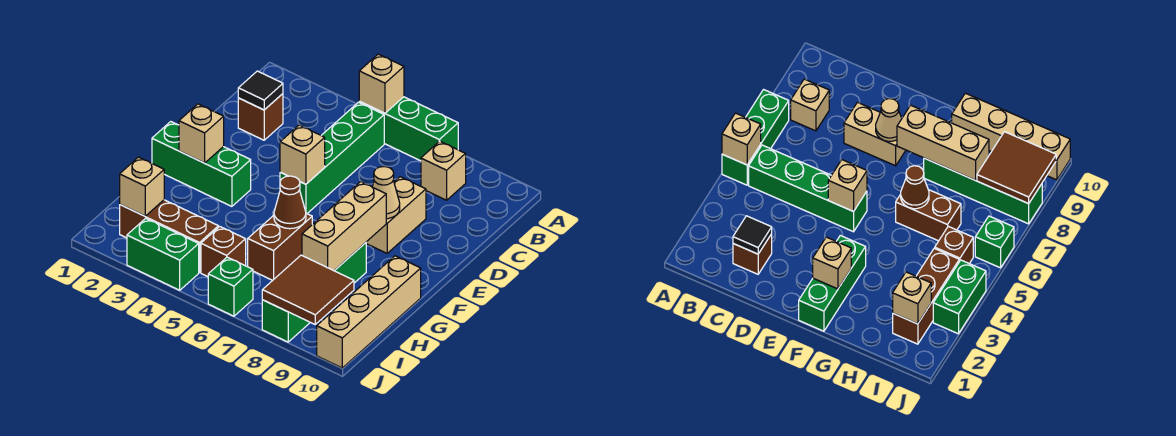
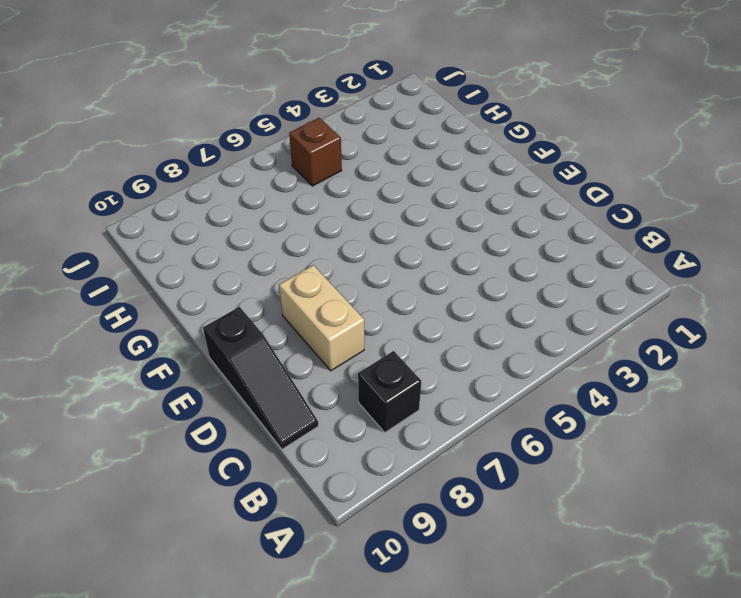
black 1x1 brick [358,351,421,432] -> tan 1x1 brick [421,141,466,200]
black 1x3 slope [203,307,318,449] -> none
none -> green 1x3 brick [359,97,458,161]
none -> green 1x4 brick [280,102,384,213]
none -> brown 1x1 brick [238,94,283,140]

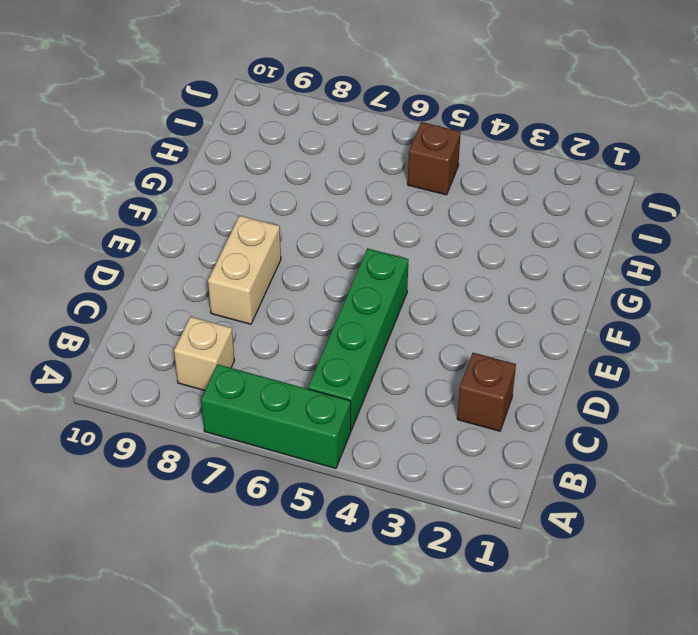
none -> green 1x3 brick [152,122,251,206]
none -> brown 1x2 brick [248,213,312,280]
none -> green 1x4 brick [262,243,366,342]

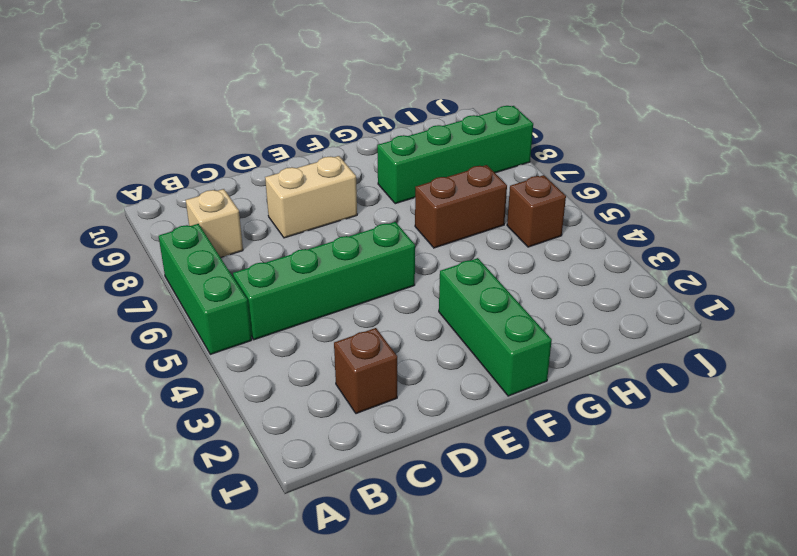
none -> tan 1x4 brick [317,256,421,368]
none -> brown 1x3 brick [120,200,218,273]
none -> green 1x2 brick [127,218,199,290]

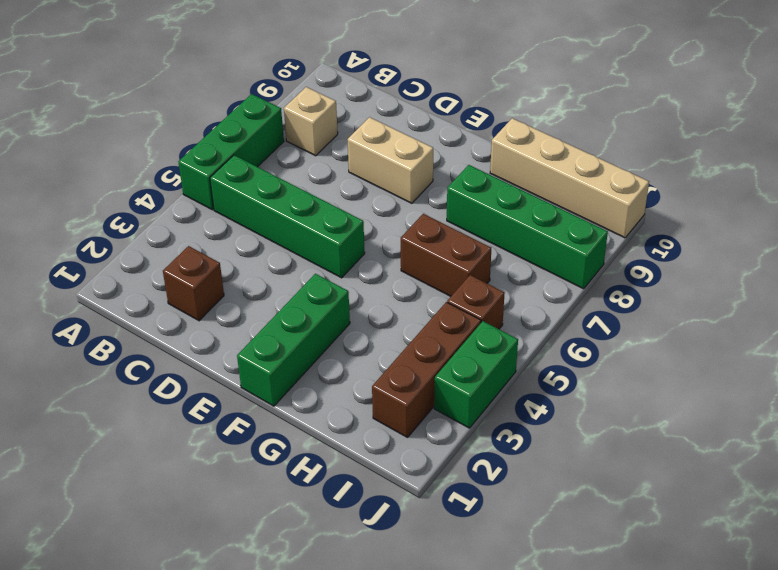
none -> green 1x1 brick [208,257,253,316]
none -> tan 1x1 brick [359,54,404,113]
none -> black 1x1 tile [238,71,283,110]

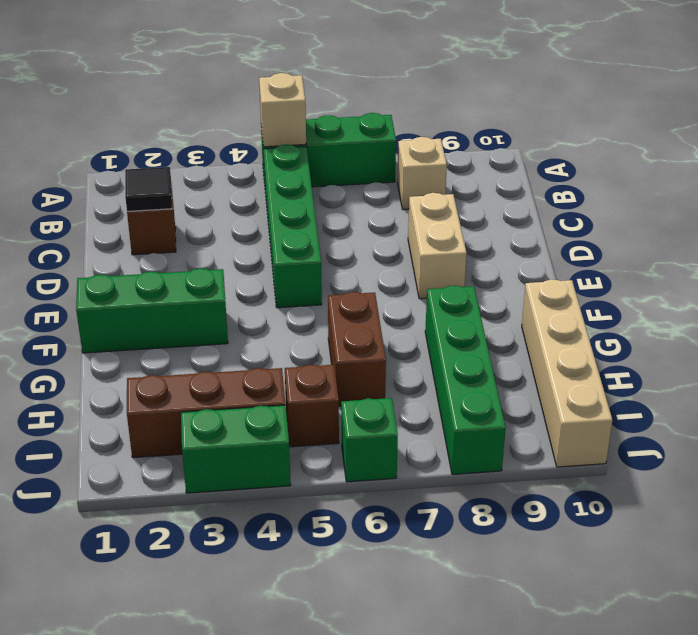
none -> tan 1x1 brick [280,125,325,184]
none -> tan 1x1 cone [372,167,400,219]
none -> tan 1x1 brick [179,104,224,163]

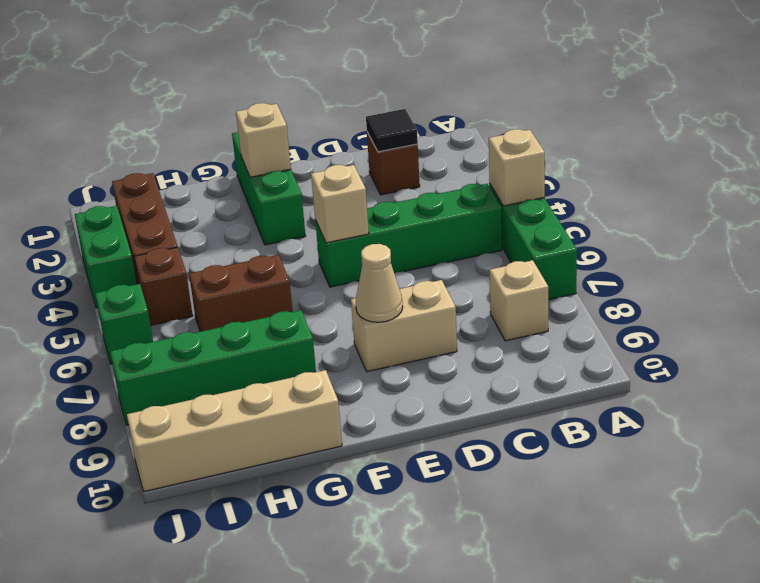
none -> tan 1x3 brick [302,182,386,271]
none -> brown 1x1 cone [274,176,306,229]
none -> tan 1x1 brick [120,157,164,216]

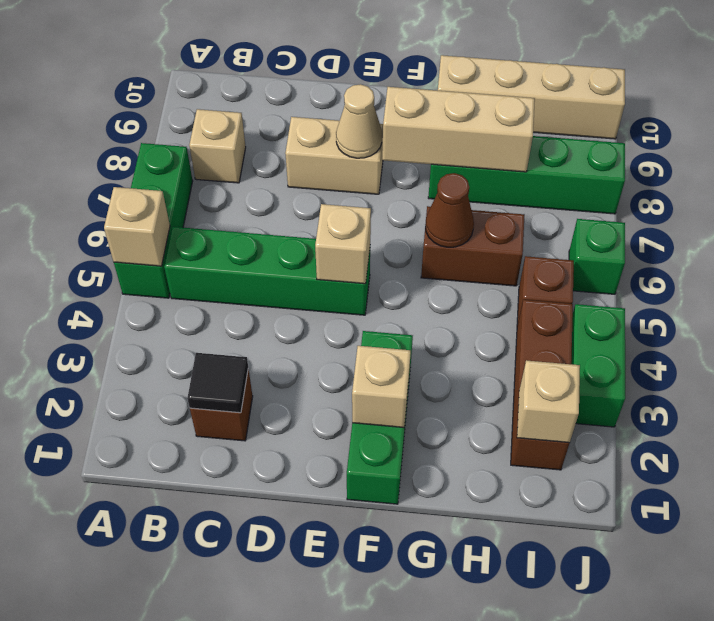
none -> brown 2x2 tile [262,255,354,324]

